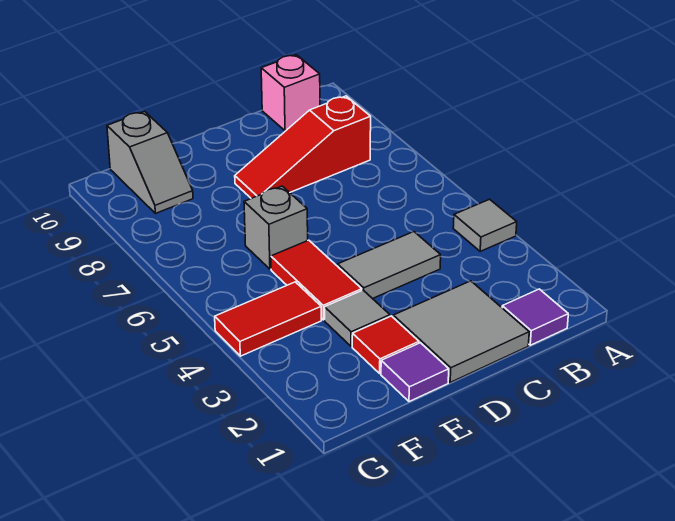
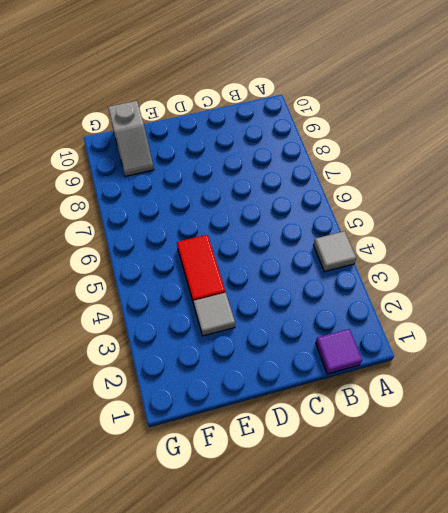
none -> red 1x3 slope [235,96,371,198]
none -> pink 1x1 brick [261,55,320,131]
none -> grey 2x2 tile [393,281,529,382]

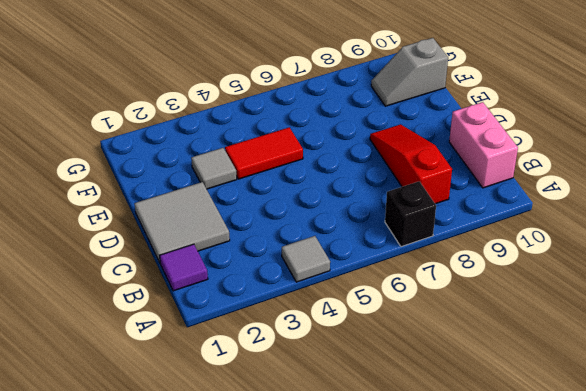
black 1x1 brick [385,181,436,247] -> none
pink 1x2 brick [449,102,518,188] -> pink 1x1 brick [261,55,320,131]
none -> grey 1x2 tile [338,232,441,299]
none -> purple 1x1 tile [381,343,449,402]
none -> red 1x1 tile [352,316,419,373]

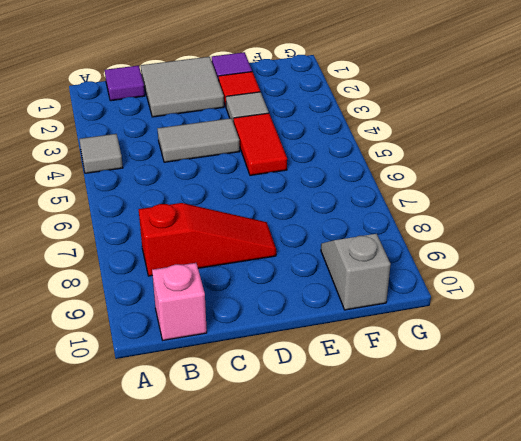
none -> grey 1x1 brick [244,186,308,269]
none -> red 1x2 tile [215,282,321,356]

